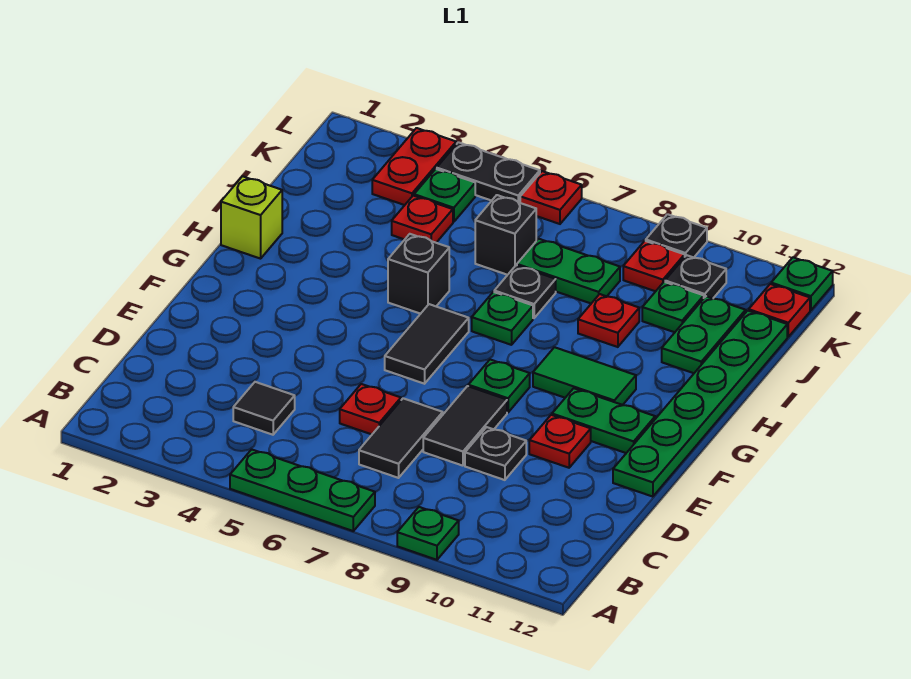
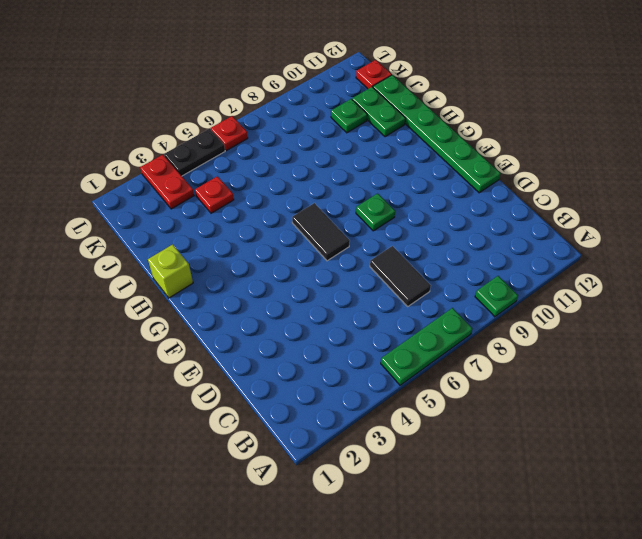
none -> black 1x1 tile [233,382,295,435]
none -> red 1x1 plate [340,384,401,434]
none -> black 1x2 tile [423,386,507,466]
none -> black 1x1 plate [465,427,526,480]

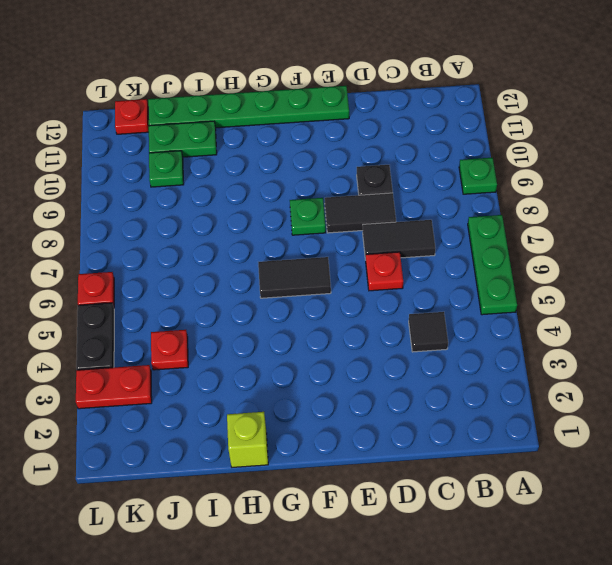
none -> red 1x1 plate [529,415,591,468]
none -> green 1x2 plate [552,388,655,453]
none -> green 1x2 tile [533,347,636,405]
none -> black 1x1 brick [388,234,449,314]

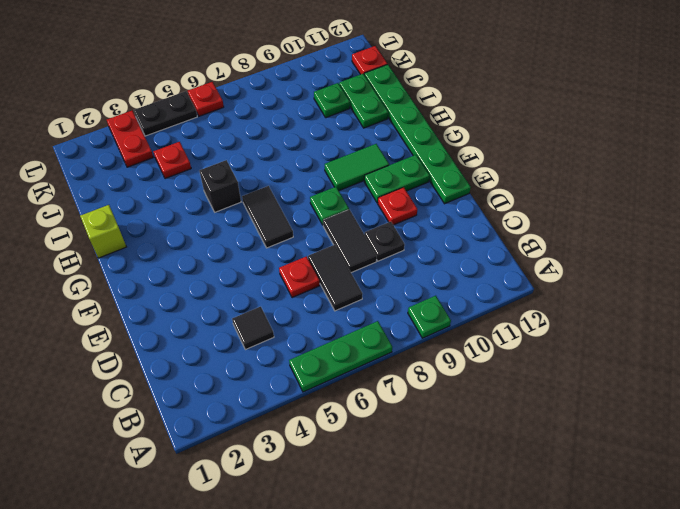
none -> green 1x1 plate [472,292,533,345]
none -> black 1x1 plate [494,265,556,318]
none -> red 1x1 plate [578,294,639,347]
none -> black 1x1 brick [475,195,536,275]

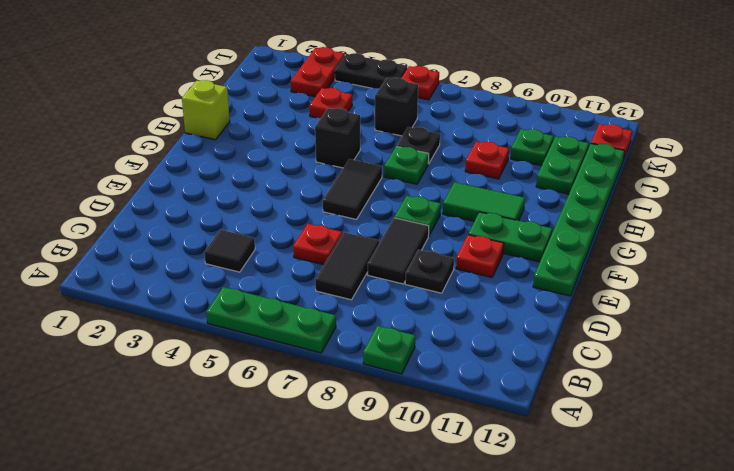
none -> green 1x2 plate [517,239,620,303]
none -> green 1x1 plate [414,169,475,222]
none -> red 1x1 plate [623,241,685,291]
none -> black 1x1 plate [665,255,726,298]

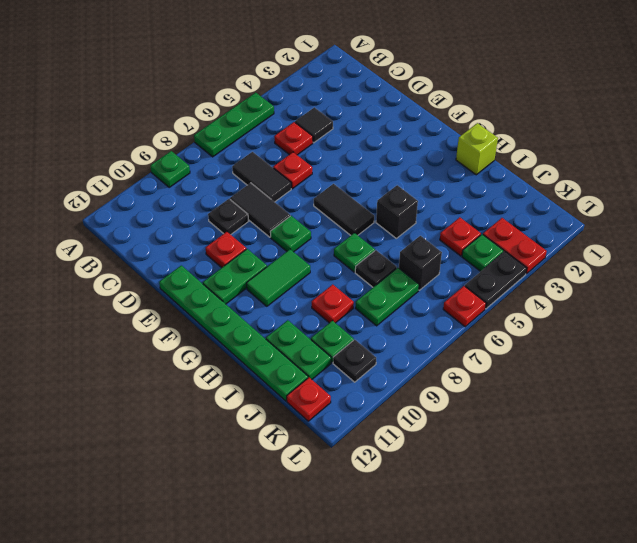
red 1x1 plate [274,122,313,155] -> red 1x1 plate moved to [623,241,685,291]
none -> black 1x1 plate [646,214,707,257]
none -> green 1x1 plate [771,257,833,310]

